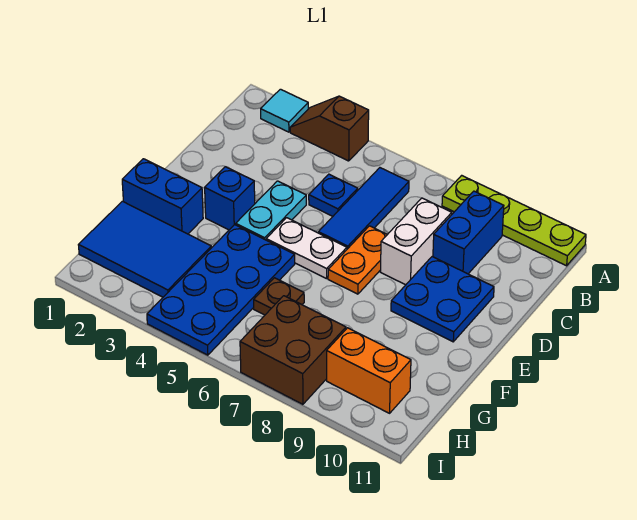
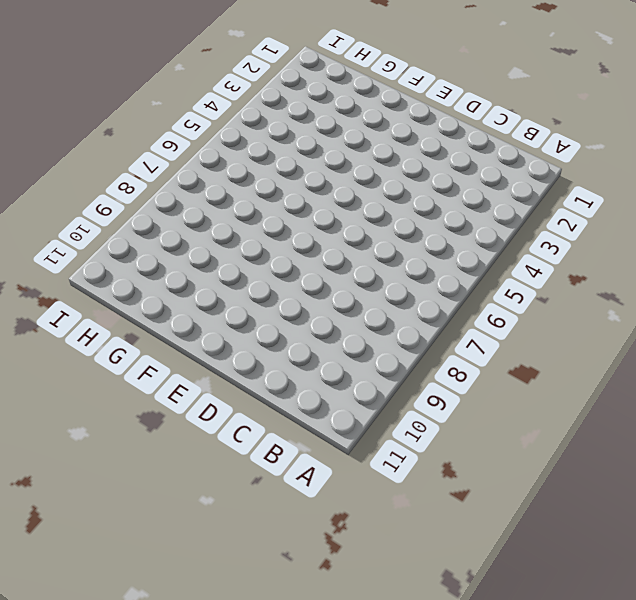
none -> cyan 1x1 tile [261,89,308,132]
none -> brown 1x2 slope [290,96,369,161]
none -> lime 1x4 plate [442,175,586,266]

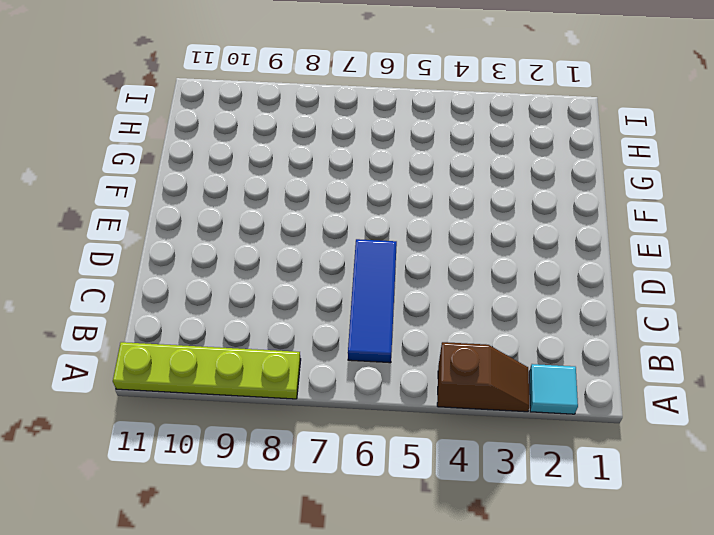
none -> blue 1x2 brick [433,191,504,274]
none -> blue 1x1 plate [309,174,358,216]
none -> white 1x2 brick [381,198,452,285]

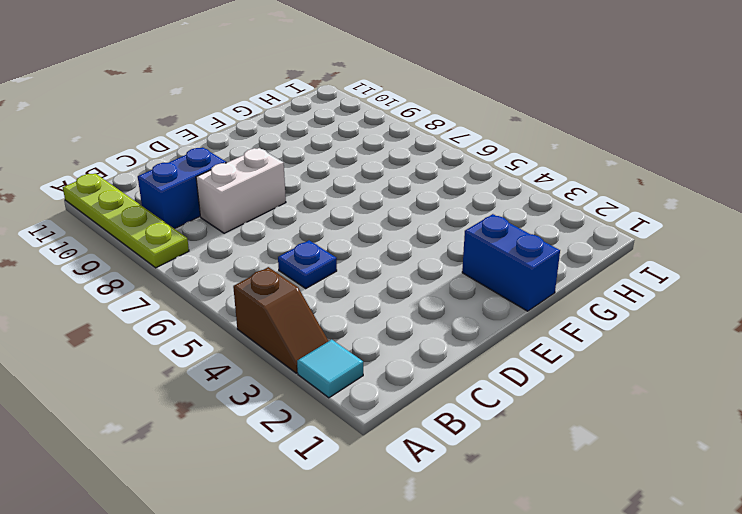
none -> blue 1x3 tile [318,168,409,249]
none -> cyan 1x2 plate [236,181,306,240]
none -> orange 1x2 plate [328,226,387,294]

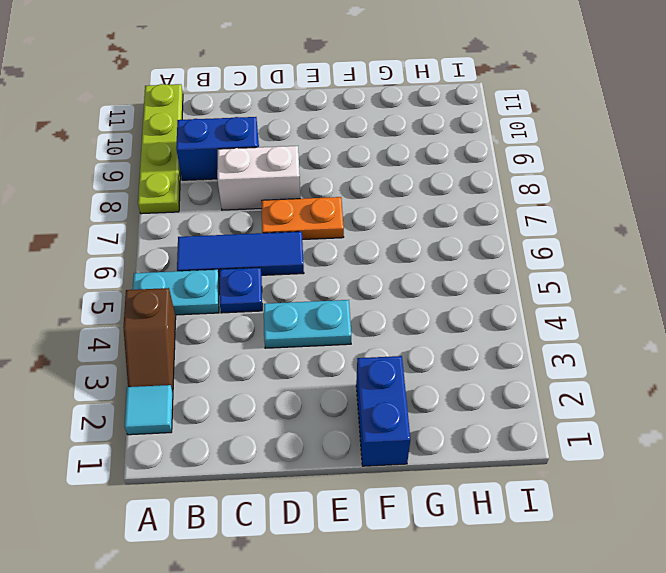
cyan 1x2 plate [133,270,219,315] -> none
none -> blue 2x2 plate [391,257,494,342]
none -> blue 1x1 brick [205,167,255,230]
none -> white 1x2 plate [266,218,347,279]

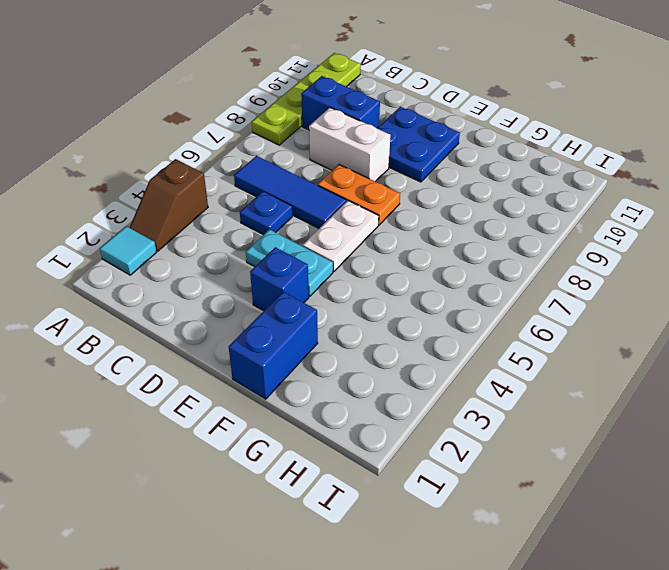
none -> blue 2x4 plate [147,225,295,355]
none -> blue 2x3 tile [79,201,211,297]
none -> brown 1x1 plate [254,278,304,315]

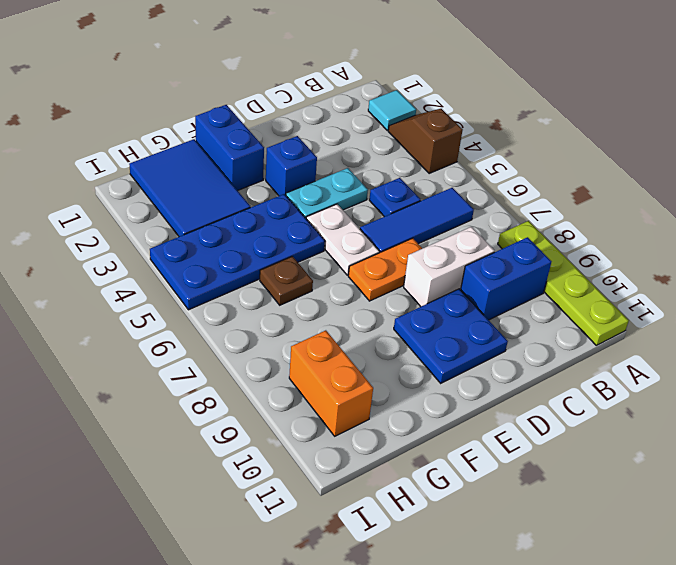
none -> brown 2x2 brick [240,296,346,404]

